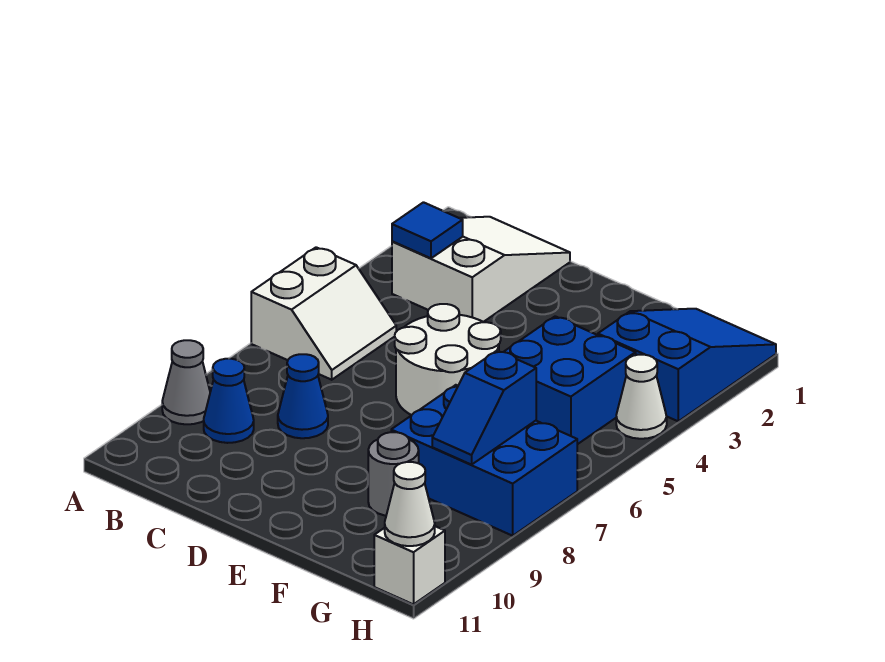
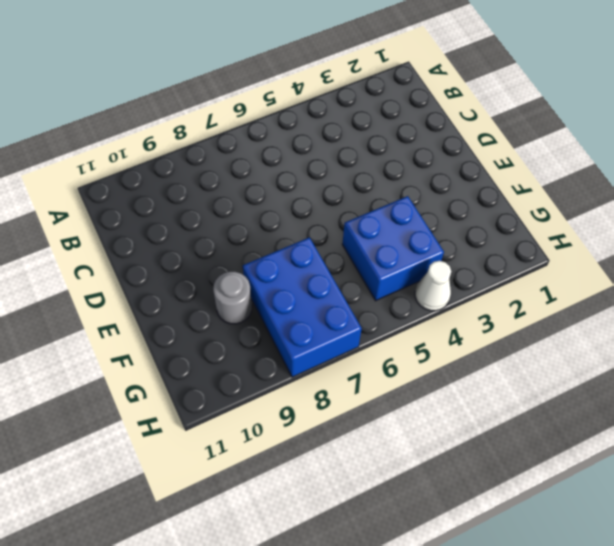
none -> white 2x2 slope [251,247,396,380]
none -> grey 1x1 cone [162,340,210,424]
none -> white 2x3 slope [392,217,570,322]

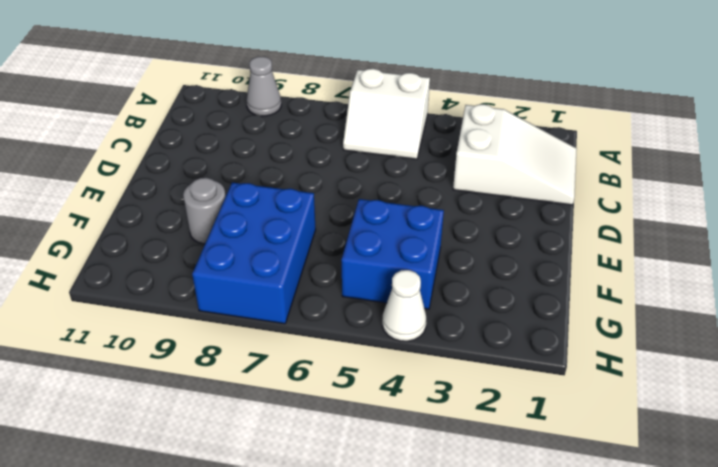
none -> blue 1x1 cone [204,359,254,443]
none -> blue 1x1 cone [278,354,328,438]
none -> white 2x2 round brick [395,304,501,415]

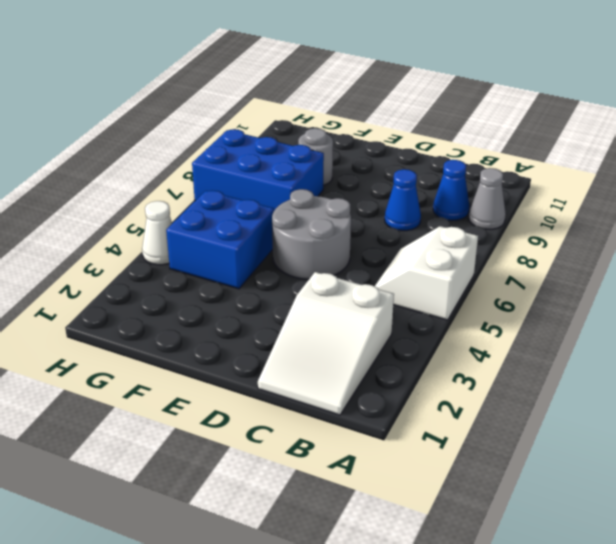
grey 2x2 round brick [272,189,351,279] -> white 2x2 round brick [395,304,501,415]
none -> blue 2x3 slope [598,309,776,421]
none -> white 1x1 brick [374,526,445,604]
none -> blue 1x1 tile [392,202,463,258]

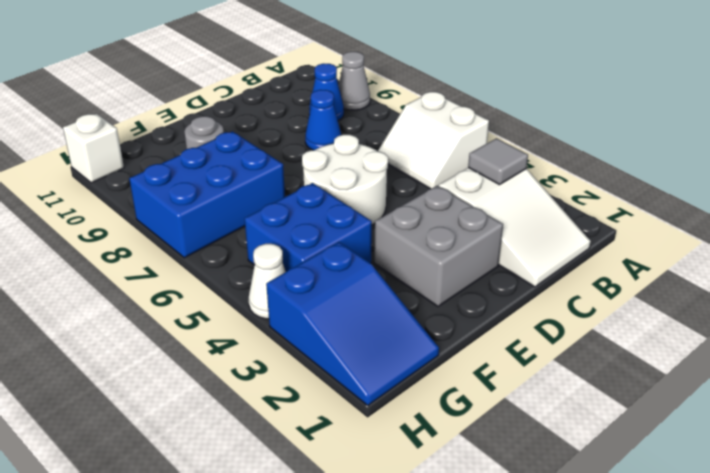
grey 1x1 tile [468,138,528,185] -> blue 1x1 tile [392,202,463,258]
grey 2x2 brick [374,186,503,306] -> none
none -> blue 1x2 slope [432,351,536,465]
none -> white 1x1 cone [385,462,435,546]

